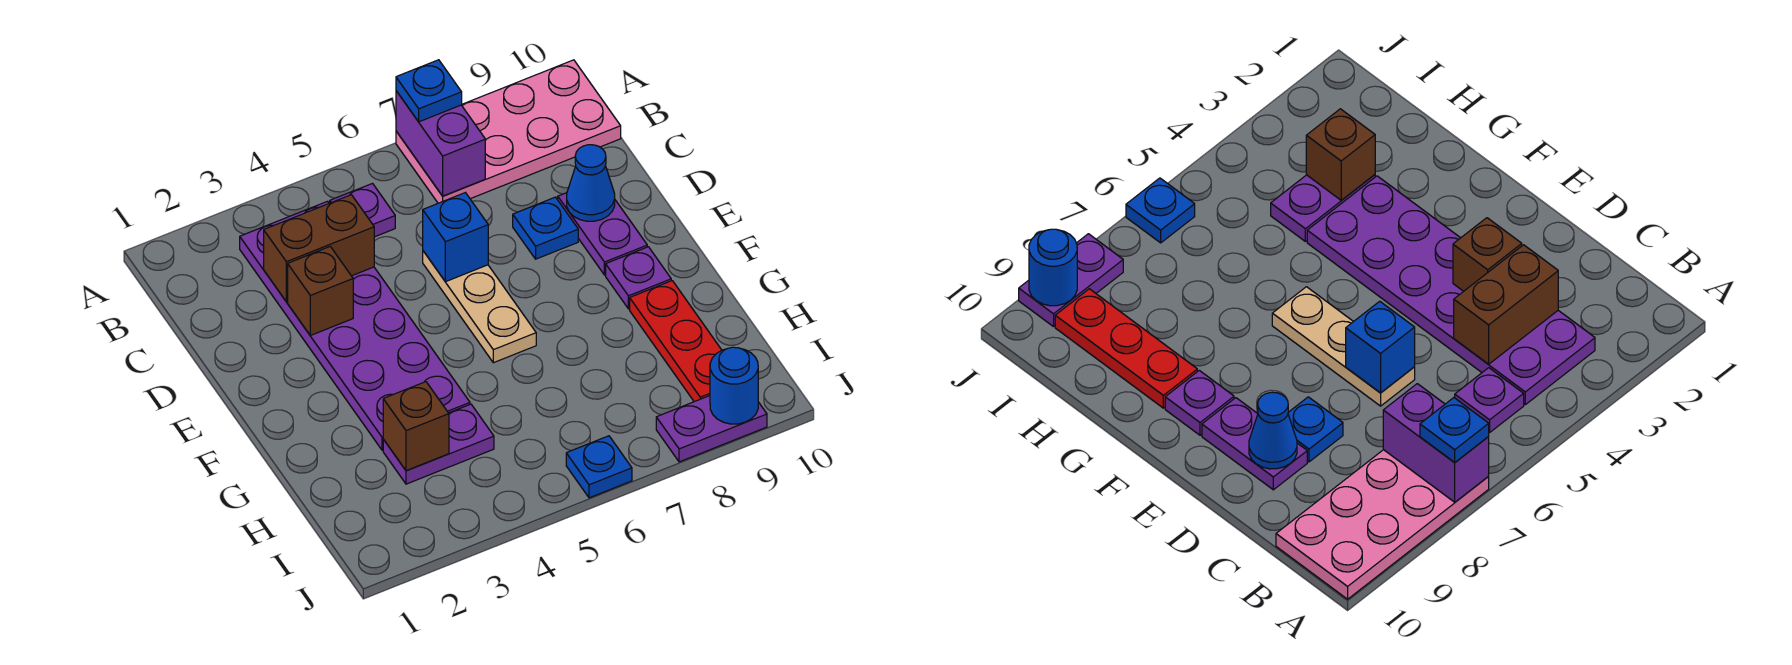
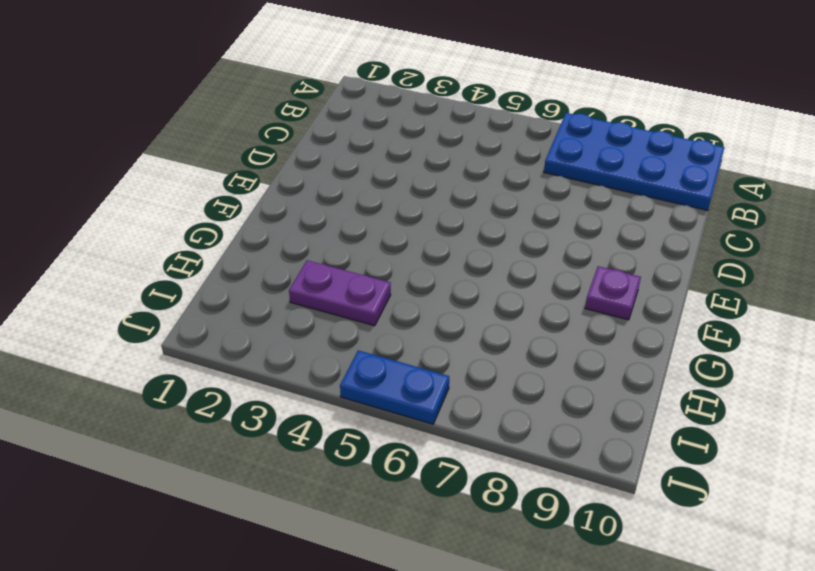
blue 2x4 plate [544,113,724,210] -> pink 2x4 plate [396,60,621,203]
blue 1x2 plate [340,350,449,424] -> blue 1x1 plate [566,436,632,498]
none -> purple 2x6 plate [240,201,470,450]
none -> purple 1x1 plate [330,184,395,237]
none -> tan 1x3 plate [423,251,536,363]

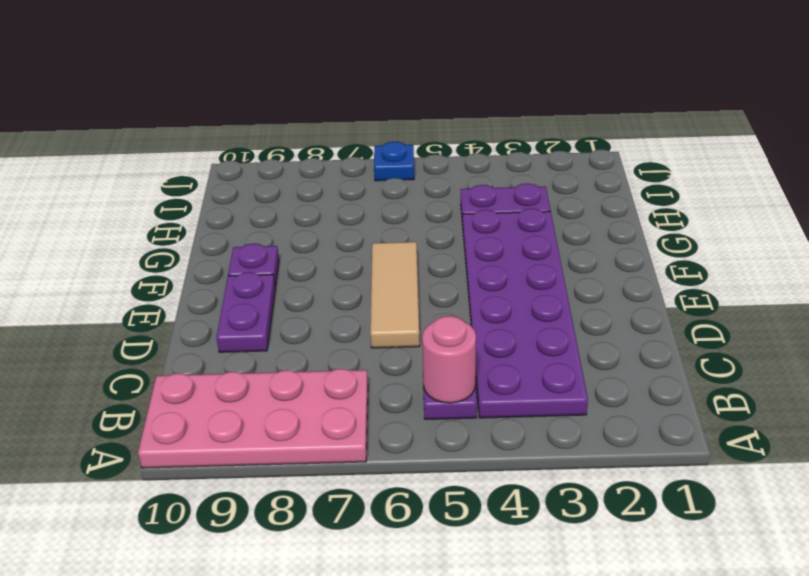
pink 1x1 round brick [422,316,476,403] -> none
tan 1x3 tile [370,242,420,348] -> tan 1x3 plate [423,251,536,363]
none -> blue 1x1 plate [513,197,578,259]
none -> red 1x3 plate [630,281,722,402]
none -> purple 1x2 plate [656,396,767,462]

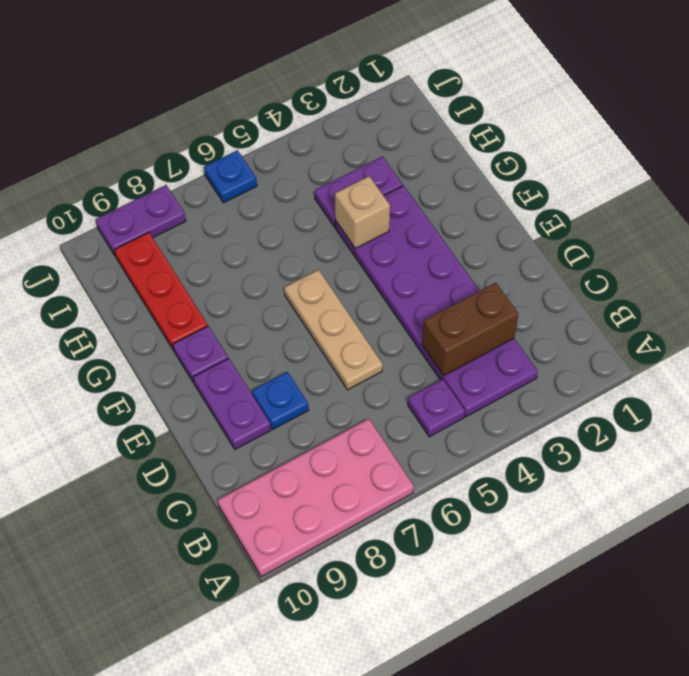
tan 1x1 brick [335,176,390,249] -> none
none -> purple 1x2 brick [396,91,485,196]
none -> brown 1x1 brick [288,247,353,335]
none -> blue 1x1 brick [423,193,488,282]

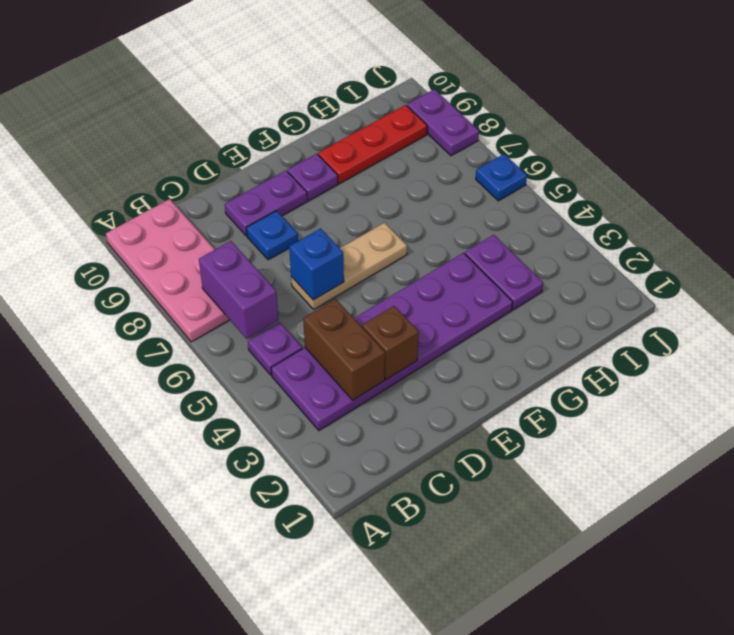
purple 1x2 brick [199,241,279,339] -> purple 1x2 brick turned to [396,91,485,196]
none -> blue 1x1 cone [567,145,615,221]
none -> brown 1x1 brick [383,382,449,471]
none -> blue 1x1 round brick [710,347,758,424]

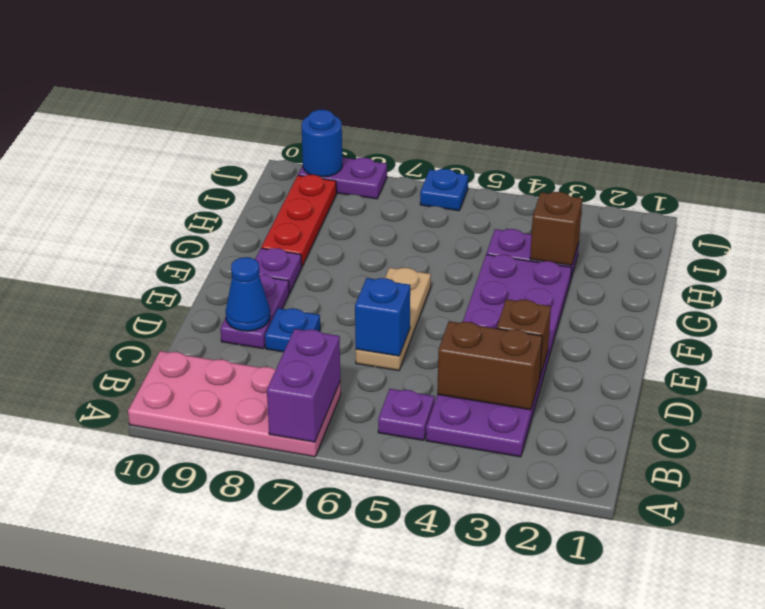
none -> blue 1x1 plate [396,60,462,122]

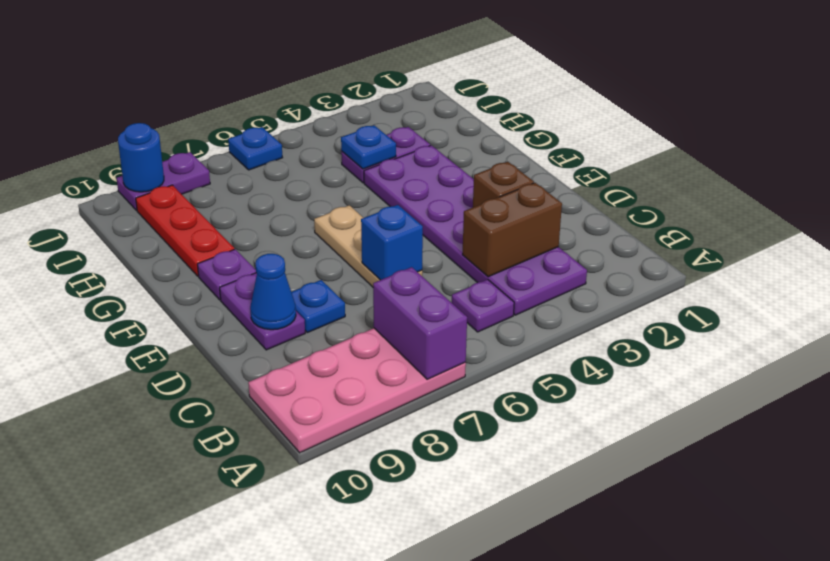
blue 1x1 plate [341,125,396,169] -> blue 1x1 plate moved to [396,60,462,122]
none -> brown 1x1 brick [383,382,449,471]

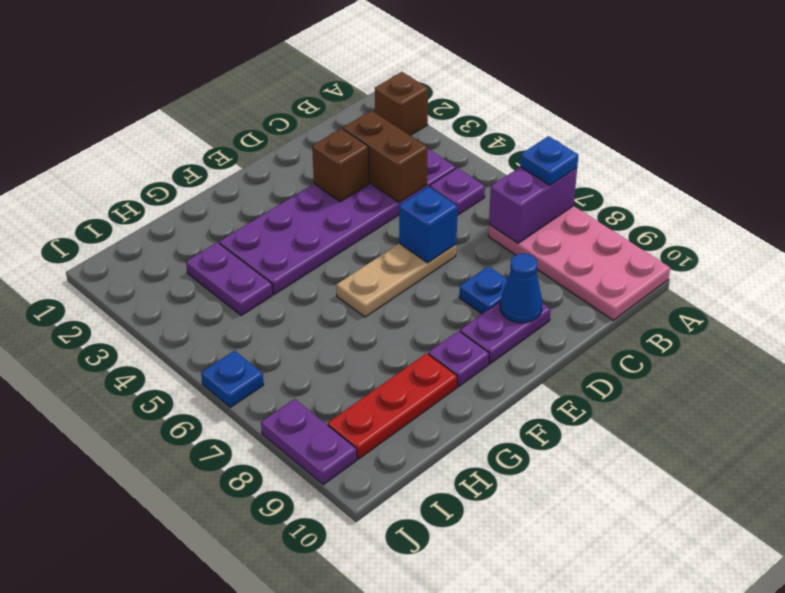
brown 1x1 brick [375,72,428,136] -> brown 1x1 brick moved to [383,382,449,471]
none -> blue 1x1 round brick [710,347,758,424]

